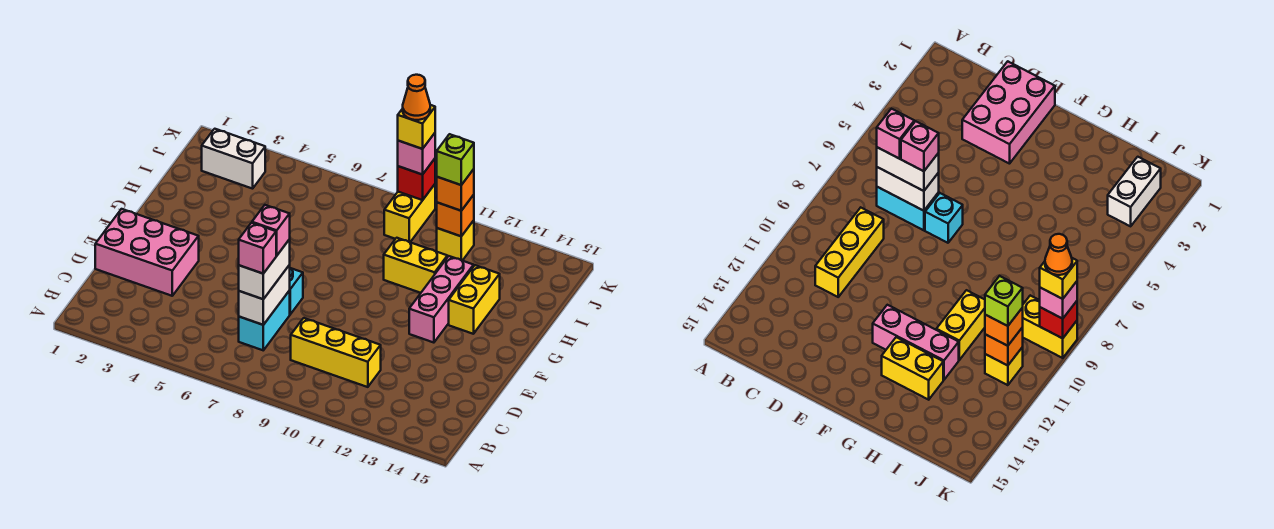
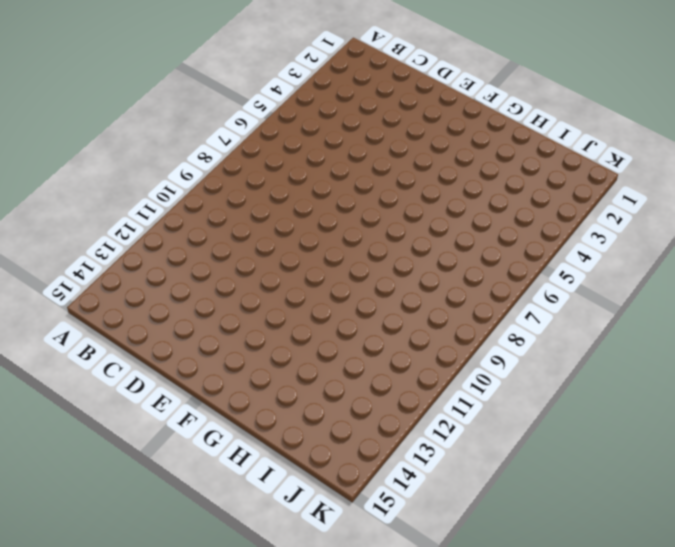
none -> cyan 1x2 brick [239,291,290,350]
none -> yellow 1x3 brick [291,318,381,387]
none -> pink 2x3 brick [95,209,199,296]

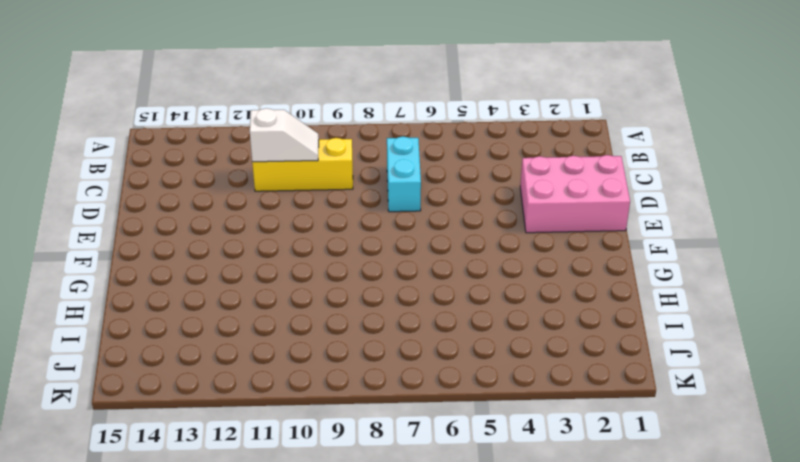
white 1x2 slope [250,108,319,162] -> none
none -> cyan 1x1 brick [289,268,303,314]
none -> pink 1x3 brick [409,256,474,343]
none -> yellow 1x2 brick [449,265,500,334]

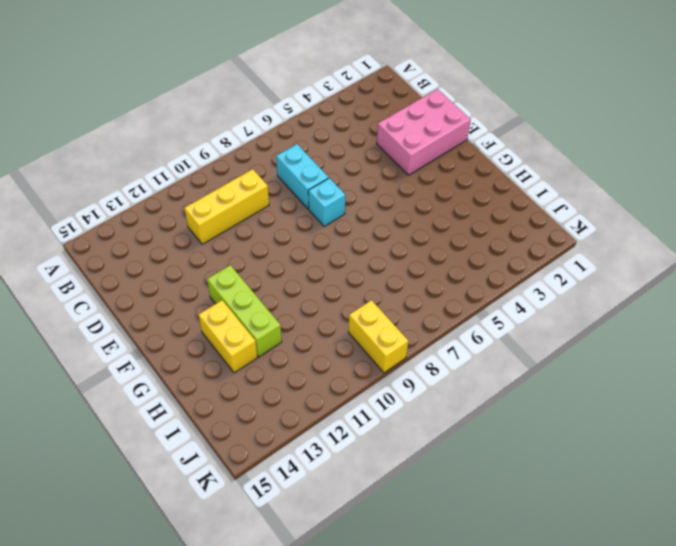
lime 1x3 brick [207,265,282,357] -> pink 1x3 brick [409,256,474,343]
none -> yellow 1x2 brick [384,238,447,293]
none -> white 1x2 brick [202,129,265,189]
none -> yellow 1x1 brick [437,220,474,261]

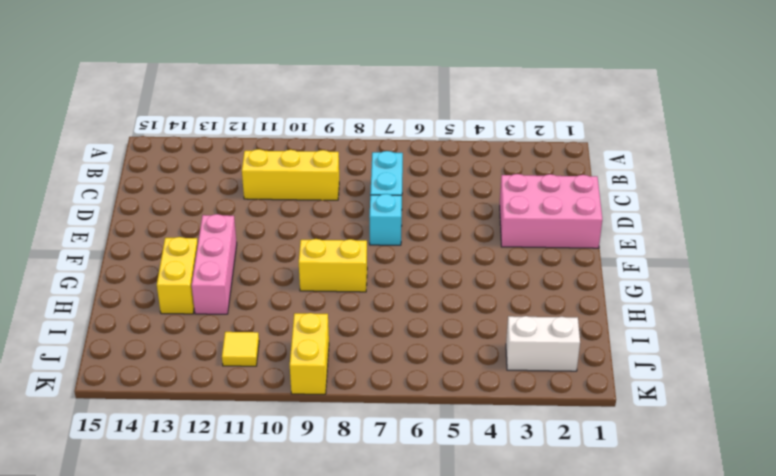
yellow 1x2 brick [299,239,367,292] -> yellow 1x2 brick moved to [384,238,447,293]
yellow 1x1 tile [222,332,259,366] -> yellow 1x1 brick [437,220,474,261]
none -> white 1x2 brick [239,265,290,325]
none -> orange 1x1 brick [437,195,474,236]
none -> red 1x1 brick [398,159,435,200]

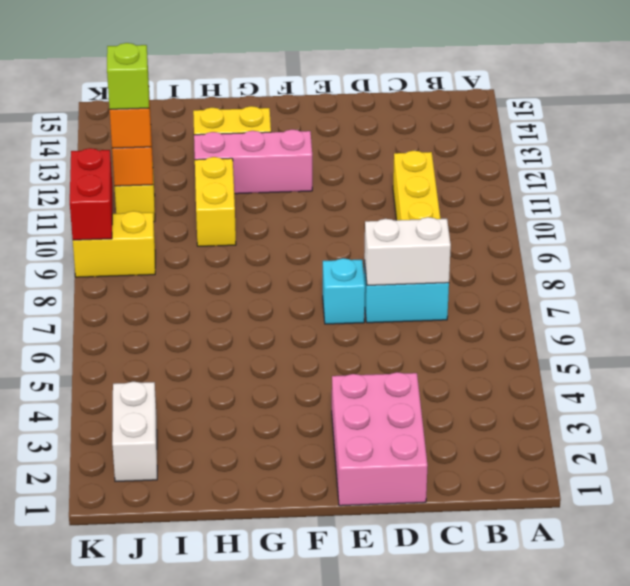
red 1x2 brick [70,148,112,240] -> red 1x1 brick [398,159,435,200]
none -> white 1x2 brick [239,239,290,299]
none -> pink 1x1 brick [398,133,435,175]
none -> pink 1x1 brick [239,223,276,274]

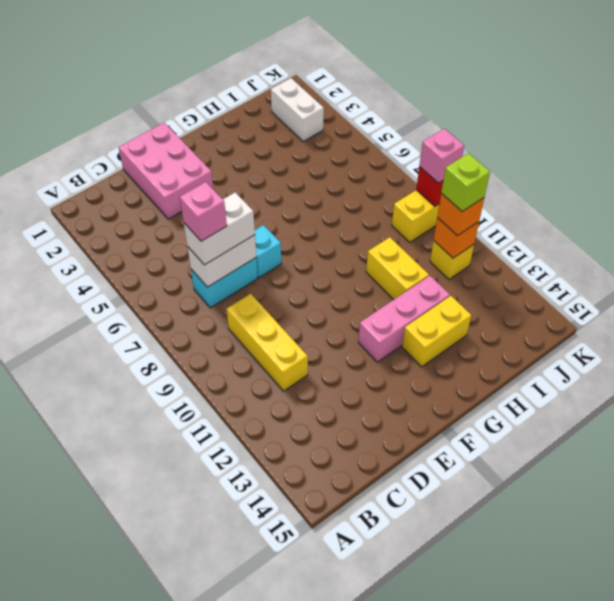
none -> pink 1x1 brick [252,205,290,256]
none -> yellow 1x1 brick [398,105,435,149]
none -> orange 1x1 cone [403,75,430,120]

